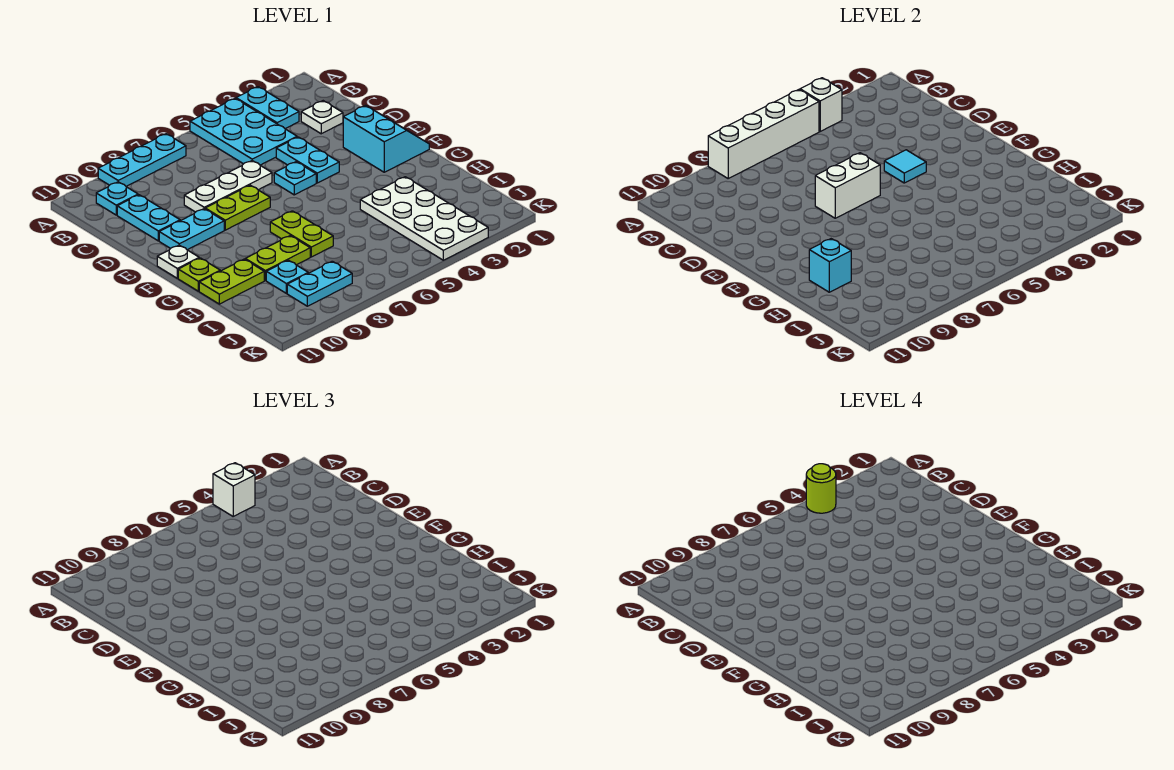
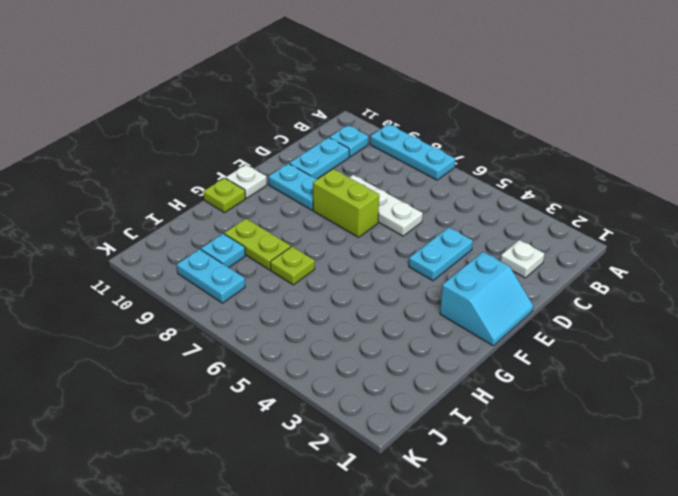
lime 1x2 brick [313,169,379,237] -> lime 1x2 plate [205,185,270,230]
lime 1x1 plate [270,246,315,285] -> lime 1x2 plate [270,211,333,257]
none -> cyan 1x2 plate [236,87,299,129]
none -> cyan 2x3 plate [190,99,297,165]
none -> cyan 1x1 plate [274,162,316,195]

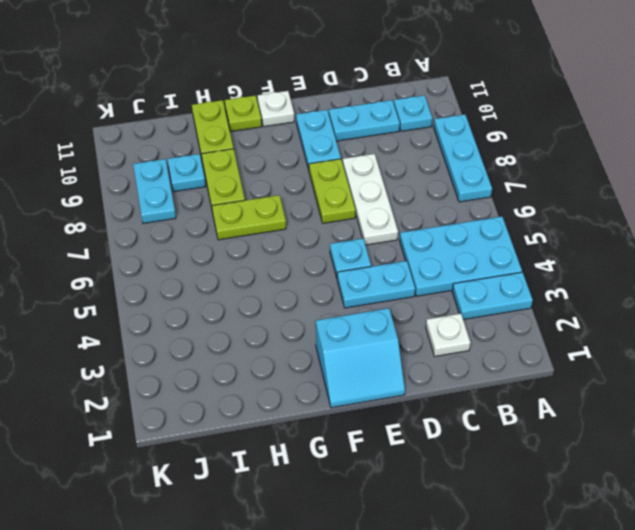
none -> white 2x4 plate [360,177,488,260]
none -> white 1x1 brick [800,78,842,131]
none -> white 1x4 brick [708,90,819,178]

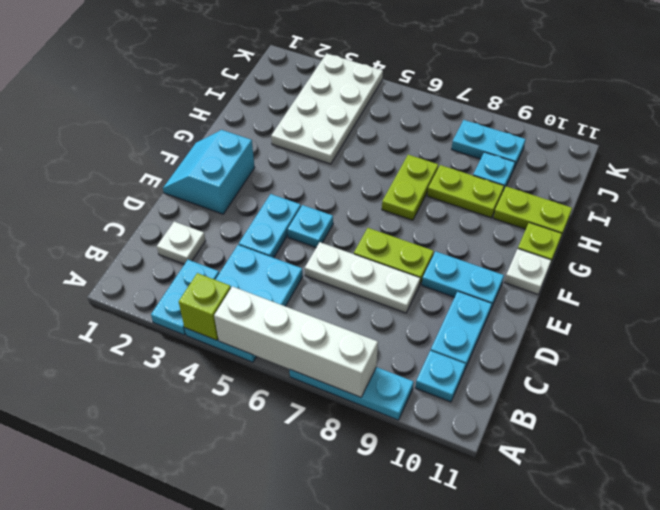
lime 1x1 brick [179,273,231,340] -> white 1x1 brick [800,78,842,131]
none -> cyan 1x1 tile [884,150,926,183]
none -> white 1x2 brick [815,153,880,218]
none -> cyan 1x1 brick [809,239,851,292]

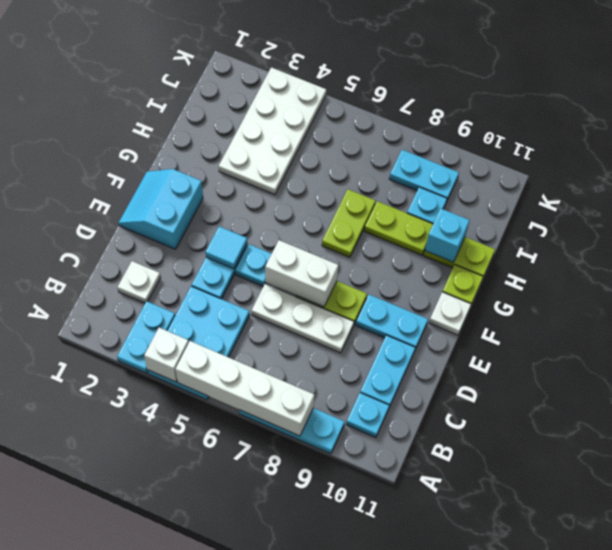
none -> white 1x1 brick [213,463,255,516]
none -> lime 1x1 round brick [806,464,836,513]

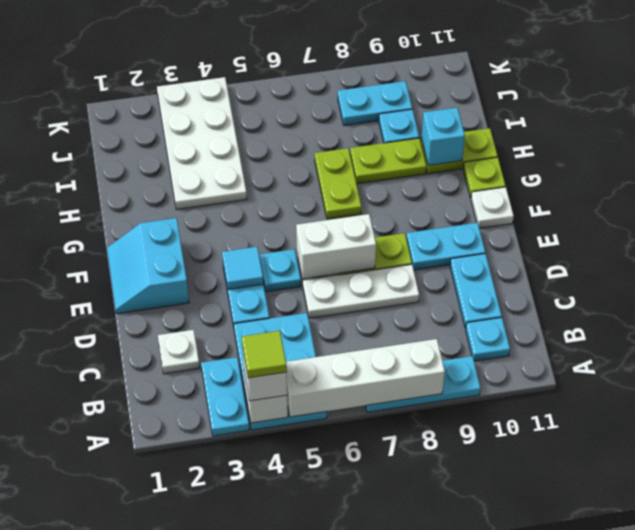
lime 1x1 tile [242,331,287,378] -> lime 1x1 round brick [806,464,836,513]

